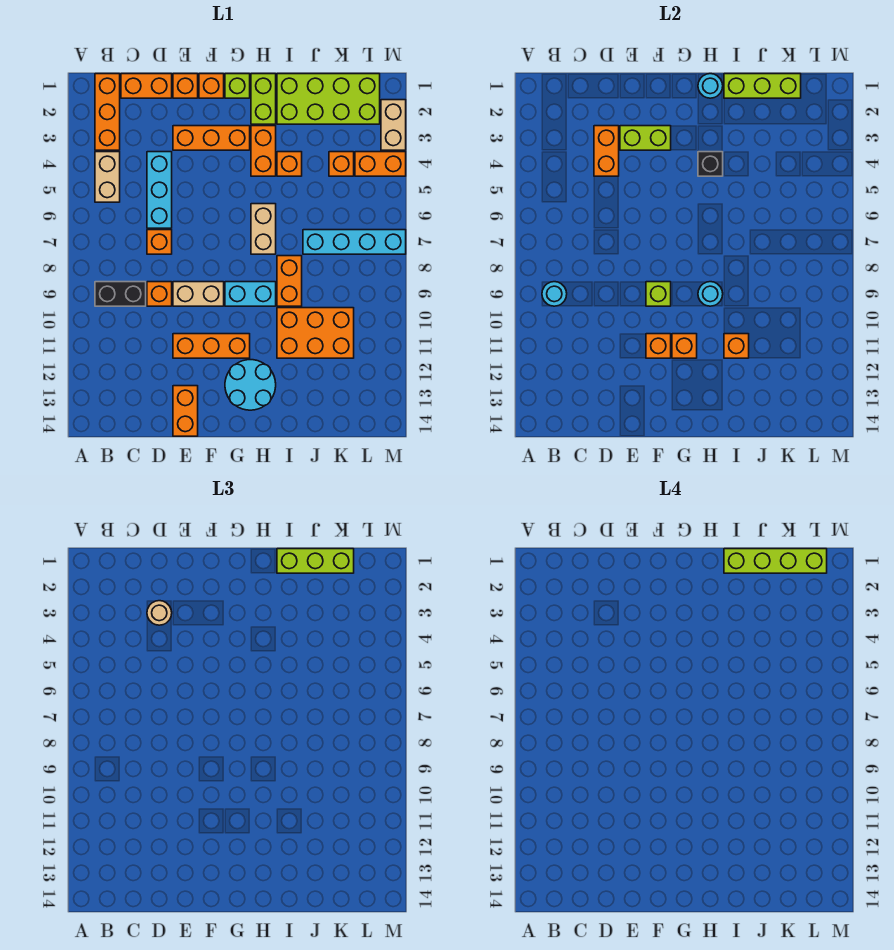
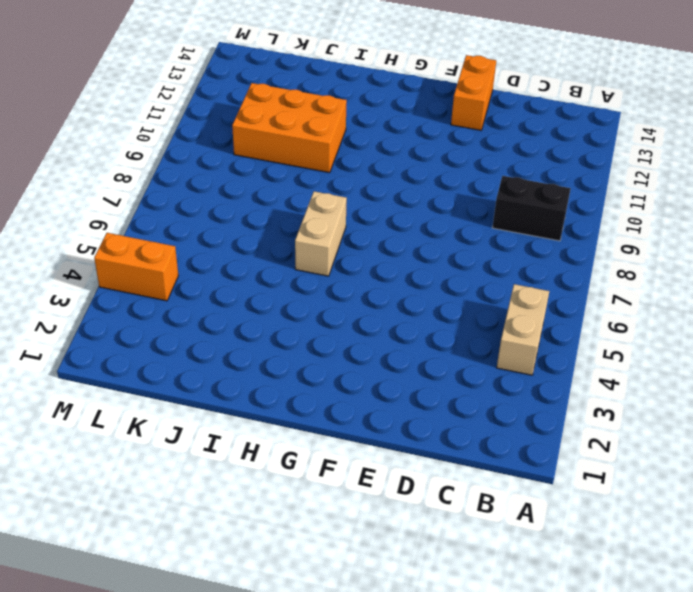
none -> orange 1x3 brick [95,74,120,150]
none -> orange 1x2 brick [121,74,172,98]
none -> cyan 1x3 brick [147,152,172,228]
none -> orange 1x1 brick [147,230,172,254]

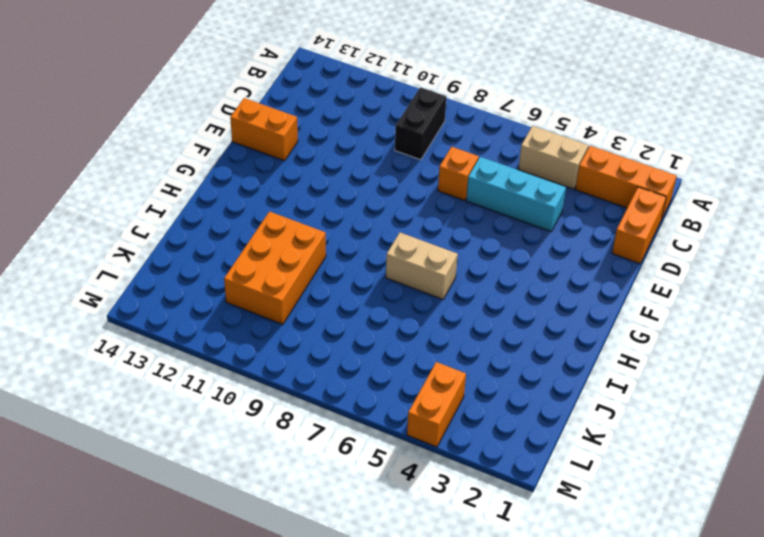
none -> orange 1x1 brick [147,282,172,306]
none -> orange 1x1 brick [173,74,198,98]
none -> orange 1x3 brick [173,126,250,150]
none -> tan 1x2 brick [173,282,224,306]

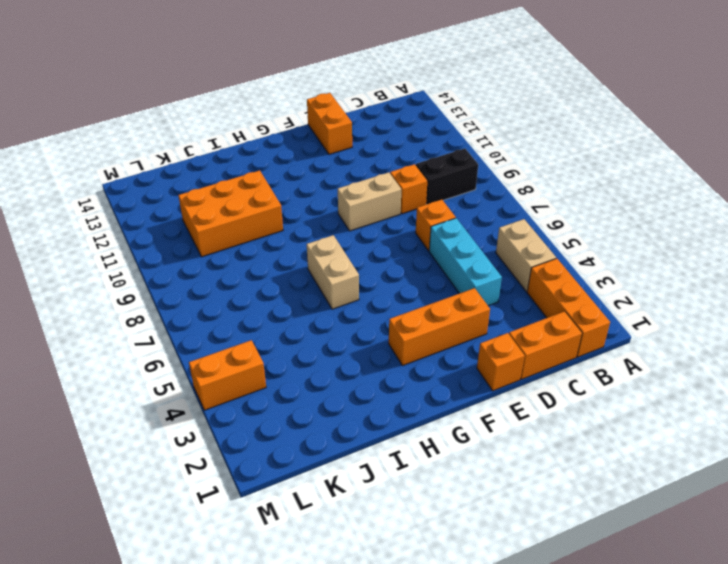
none -> orange 1x3 brick [173,334,250,358]
none -> orange 1x1 brick [199,74,224,98]
none -> lime 1x1 brick [225,74,250,98]
none -> cyan 1x2 brick [225,282,276,306]

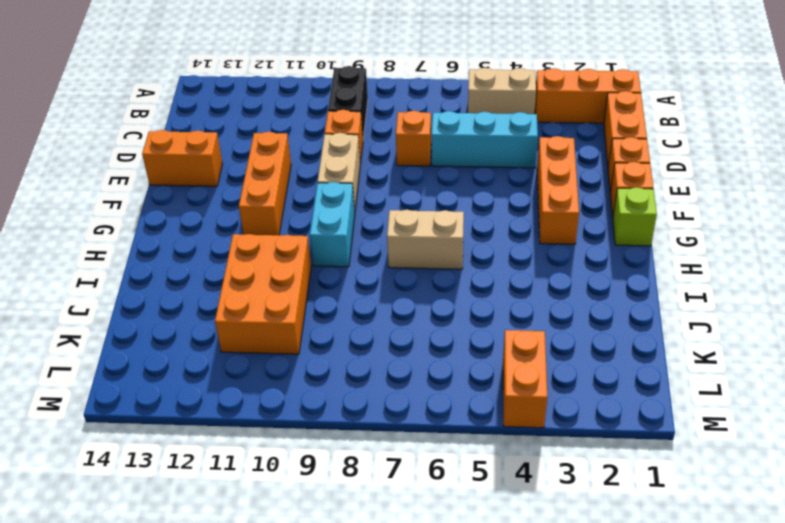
none -> cyan 2x2 round brick [225,360,276,410]
none -> lime 1x2 brick [251,74,276,124]
none -> orange 1x2 brick [251,126,276,176]
none -> lime 2x4 brick [277,74,380,124]

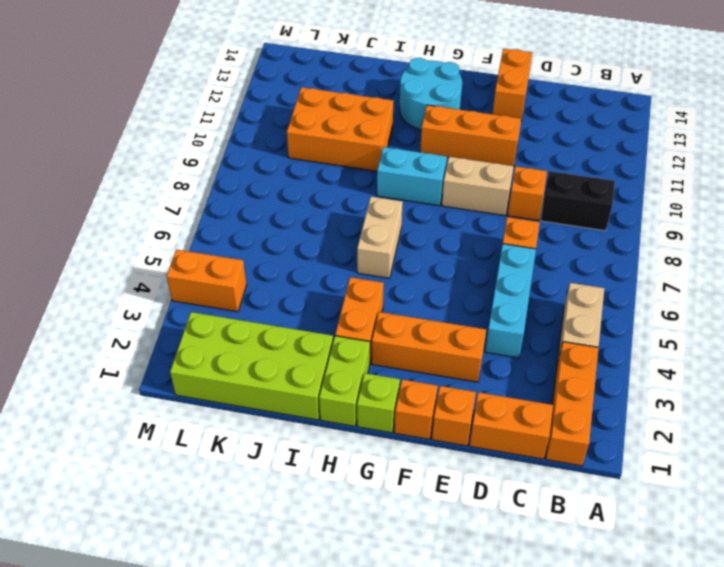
none -> orange 1x1 brick [277,152,302,176]
none -> orange 1x2 brick [277,256,302,306]
none -> cyan 1x4 brick [303,230,406,254]
none -> orange 1x1 brick [329,152,354,176]

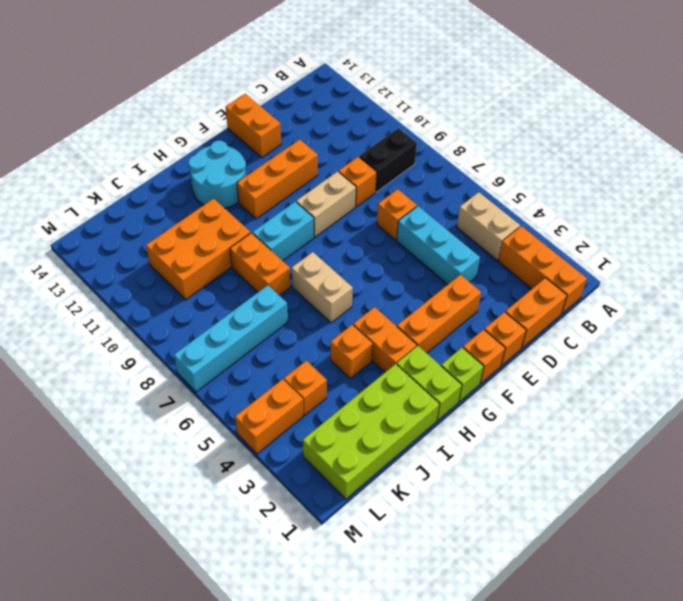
none -> tan 1x2 brick [381,100,406,150]
none -> cyan 1x1 round brick [542,282,567,306]
none -> orange 1x2 brick [594,126,619,176]
none -> lime 1x2 brick [620,126,671,150]

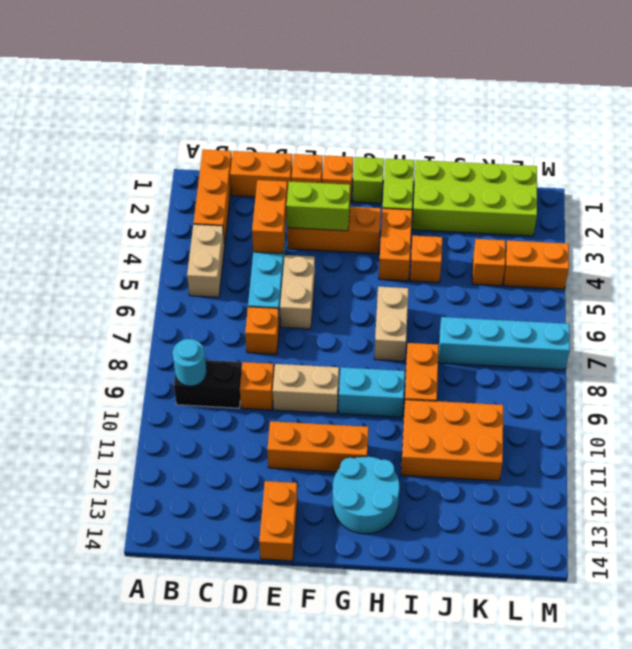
tan 1x2 brick [280,255,315,329] -> tan 1x2 brick moved to [381,100,406,150]
none -> lime 1x1 brick [646,282,671,306]
none -> orange 1x1 brick [646,334,671,358]
none -> orange 1x1 brick [672,334,697,358]
none -> cyan 1x1 round brick [698,74,723,98]

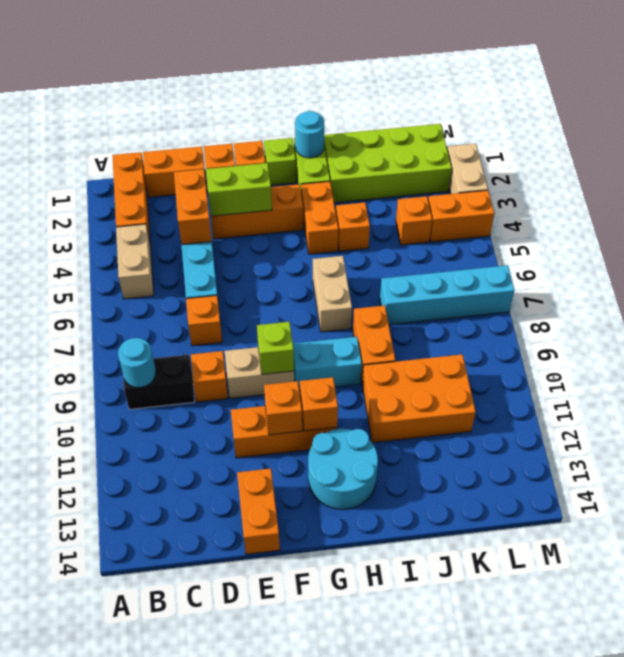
none -> black 1x1 brick [698,152,723,176]
none -> cyan 1x1 round brick [698,282,723,306]
none -> lime 1x3 brick [724,74,801,98]
none -> orange 1x1 brick [724,334,749,358]

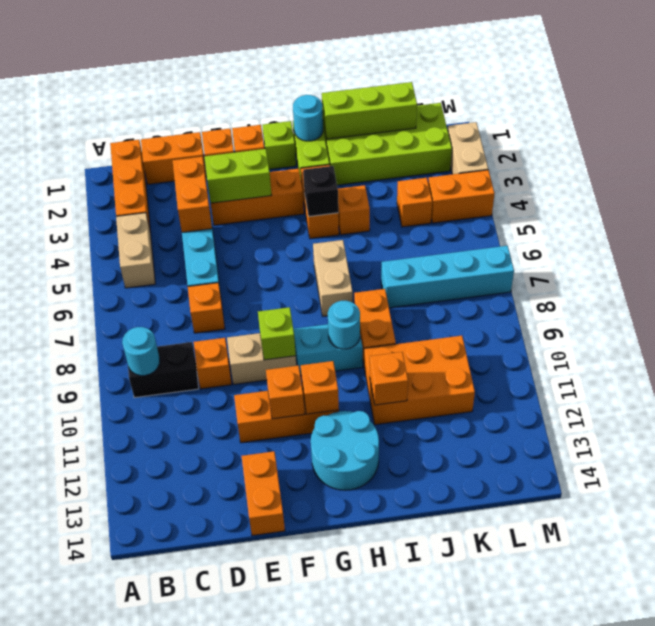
none -> tan 1x1 round brick [147,601,172,625]
none -> lime 1x3 brick [277,549,354,573]
none -> lime 1x4 brick [724,549,827,573]

